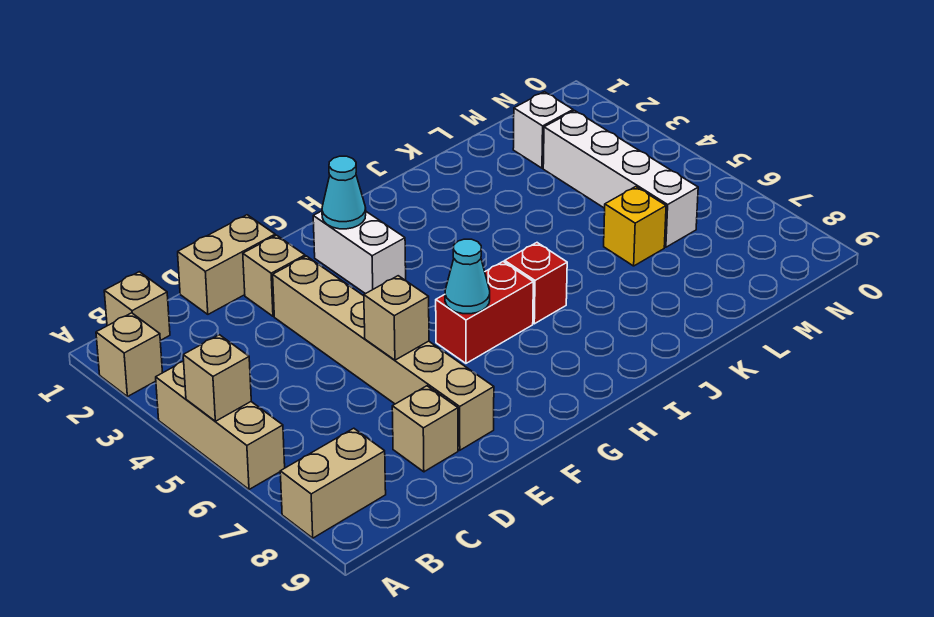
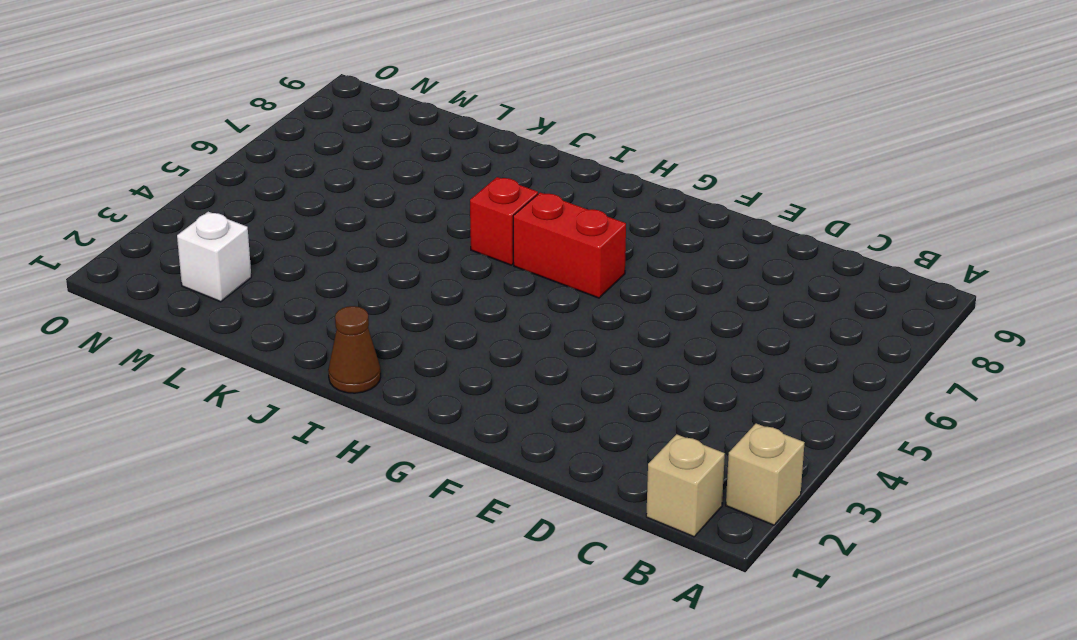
brown 1x1 cone [328,306,381,393] -> none
none -> tan 1x3 brick [156,361,285,489]
none -> tan 1x2 brick [280,428,386,538]
none -> tan 1x2 brick [178,215,275,314]

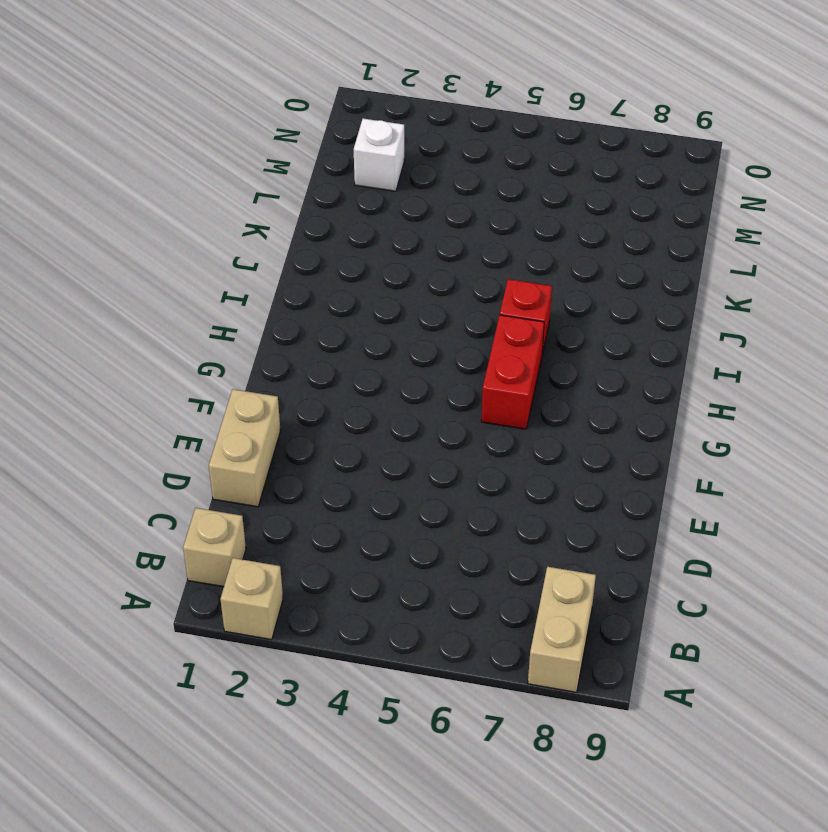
none -> tan 1x3 brick [156,361,285,489]
none -> tan 1x1 brick [392,386,458,472]
none -> tan 1x1 brick [243,235,305,316]

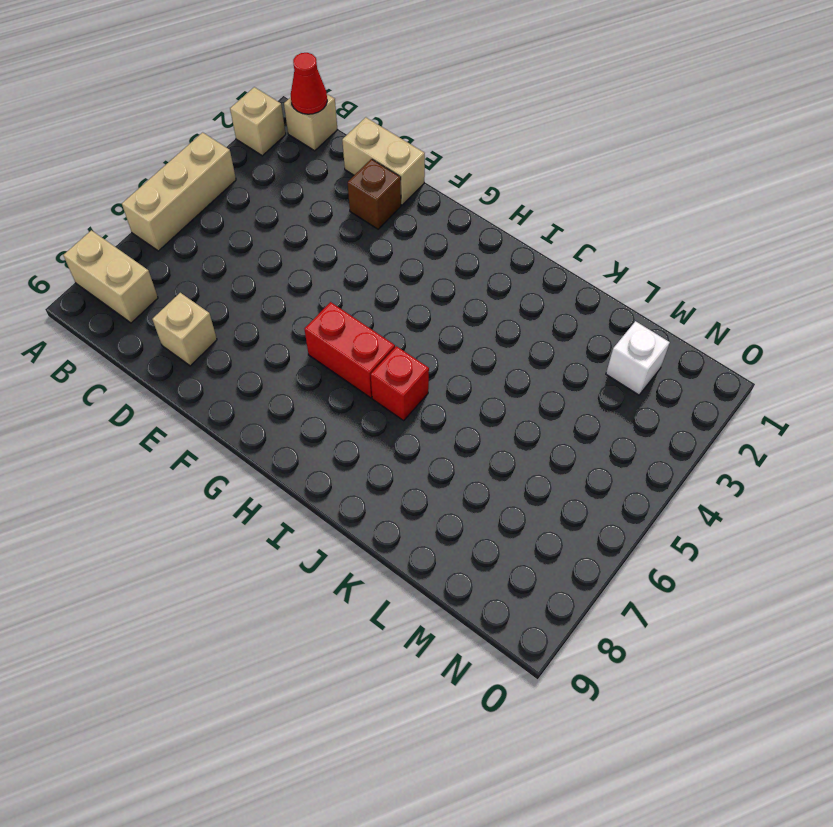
red 1x1 cone [291,53,327,114] -> none
brown 1x1 brick [348,159,401,229] -> tan 1x1 brick [243,235,305,316]
none -> tan 1x6 brick [273,256,494,450]
none -> white 1x2 brick [313,211,406,294]
none -> yellow 1x1 brick [604,187,666,266]

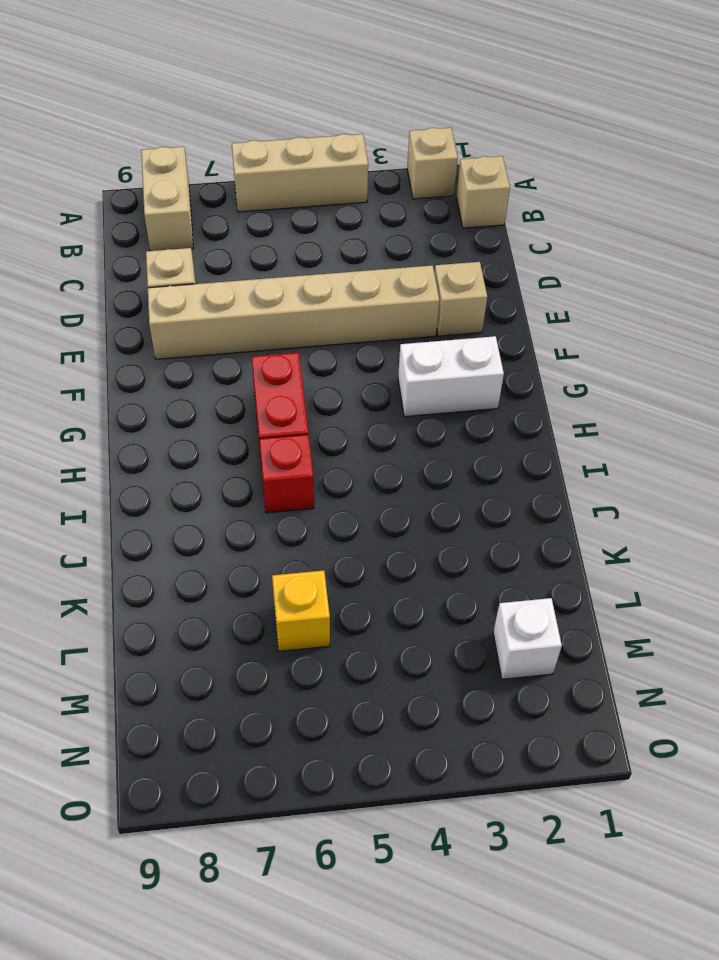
none -> tan 1x2 brick [178,215,275,314]
none -> white 1x4 brick [543,111,698,247]
none -> tan 1x1 brick [183,335,251,421]

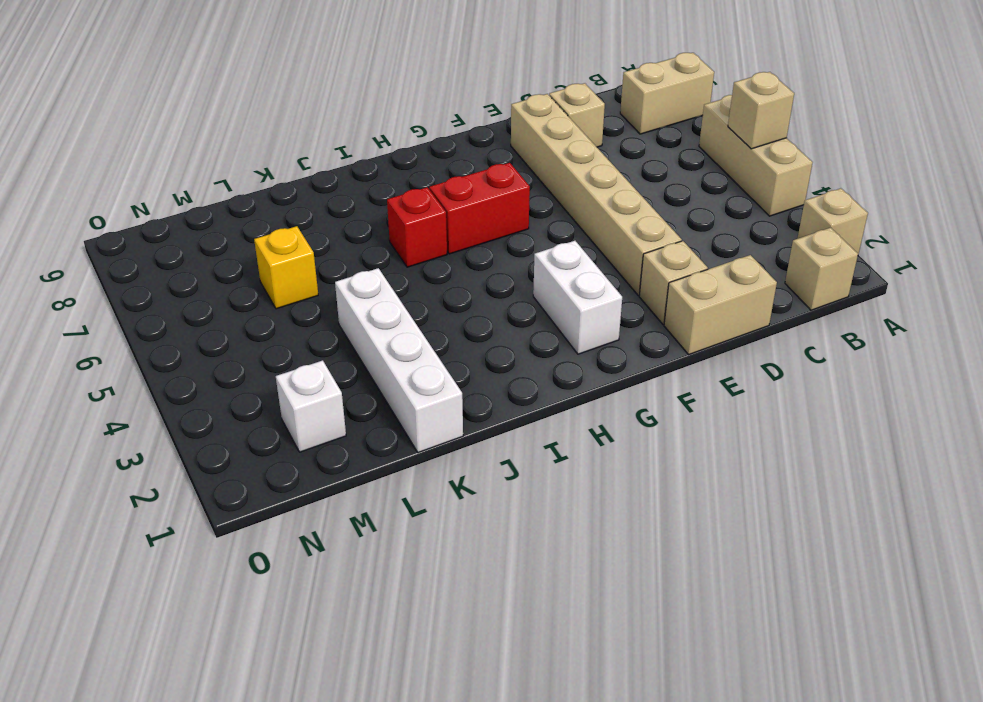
white 1x4 brick [335,268,463,453] -> white 1x4 brick moved to [543,111,698,247]
none -> tan 1x1 brick [364,276,429,360]
none -> cyan 1x1 cone [322,156,366,229]
none -> cyan 1x1 cone [445,239,490,314]

